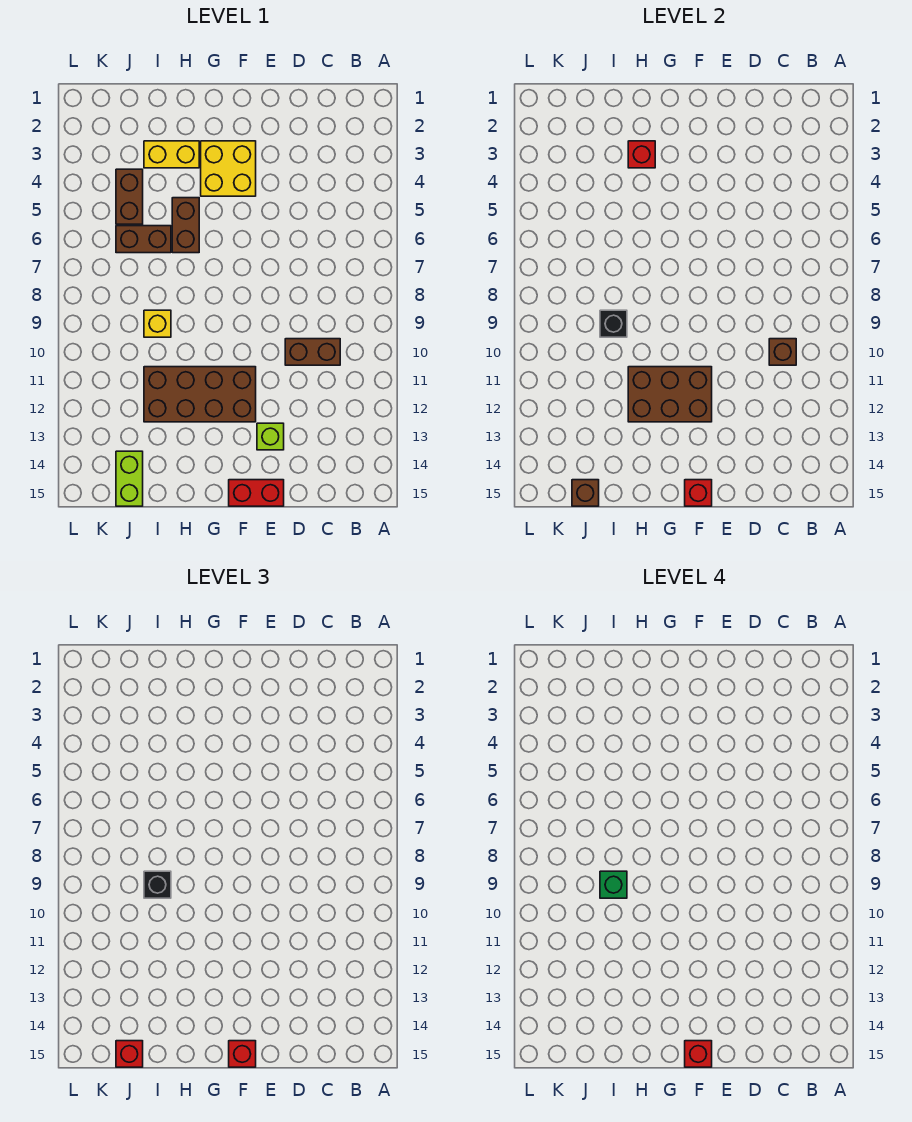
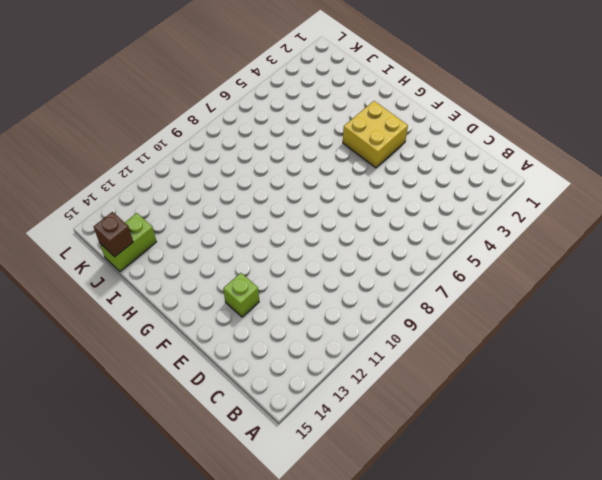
none -> brown 1x2 brick [285,339,340,365]
none -> red 1x2 brick [229,480,284,506]
none -> brown 2x4 brick [144,367,256,422]

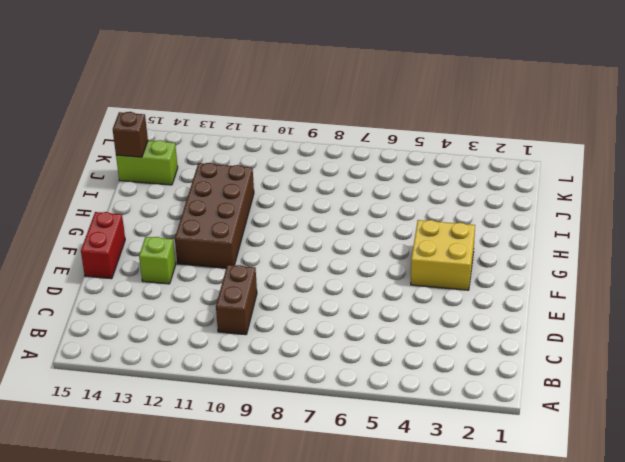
none -> yellow 1x2 brick [144,141,199,168]
none -> brown 1x2 brick [172,198,199,253]
none -> brown 1x2 brick [116,226,171,253]

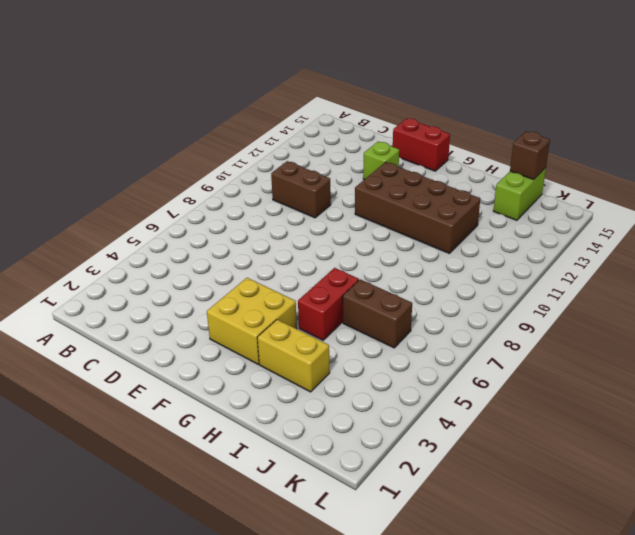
red 1x2 brick [298,268,359,340] -> brown 1x2 brick [172,198,199,253]
none -> yellow 1x1 brick [144,310,171,337]
none -> brown 1x2 brick [116,169,143,224]
none -> brown 1x1 brick [769,339,796,365]

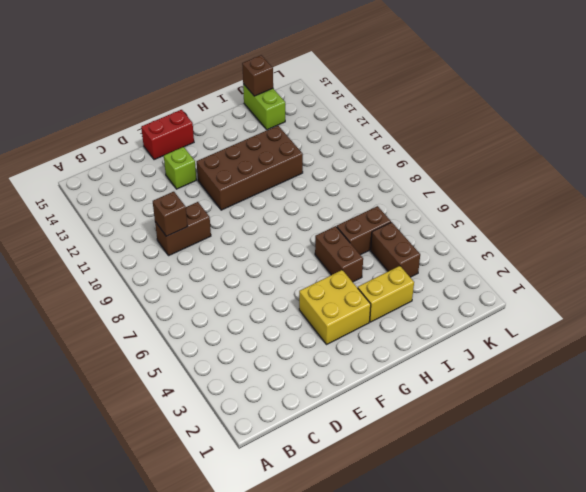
none -> yellow 1x1 brick [144,310,171,337]
none -> brown 2x3 brick [628,367,712,422]
none -> red 1x1 brick [685,480,712,506]

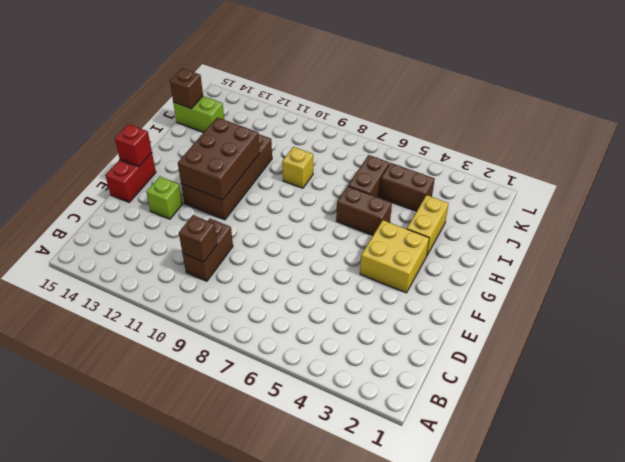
none -> red 1x1 brick [628,141,655,168]
none -> black 1x1 brick [600,310,627,337]
none -> red 1x1 brick [229,1041,256,1067]

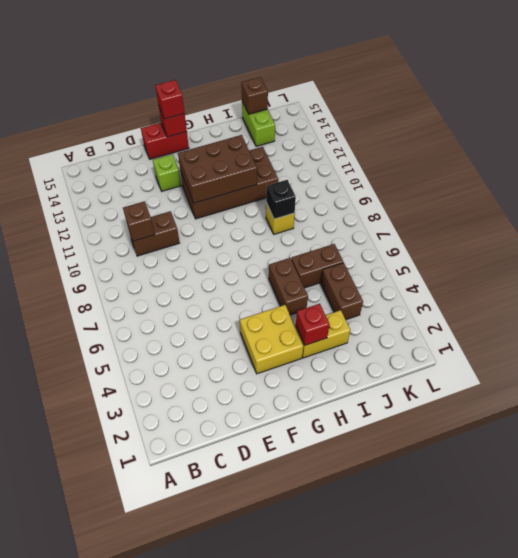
none -> black 1x1 brick [144,871,171,898]
none -> red 1x1 brick [116,1041,143,1067]
none -> red 1x1 brick [685,1041,712,1067]

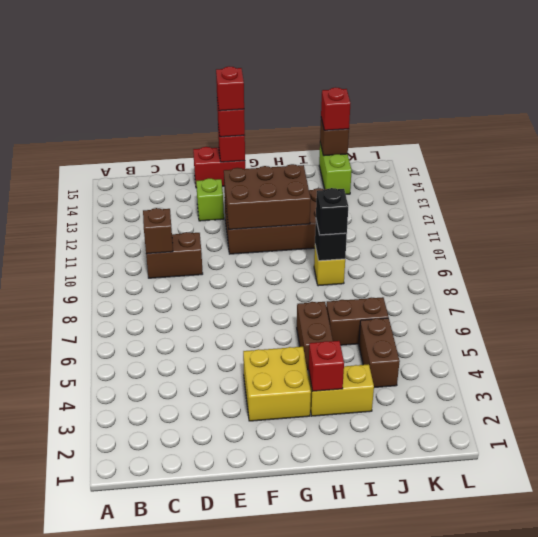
none -> green 1x1 brick [600,871,627,898]

